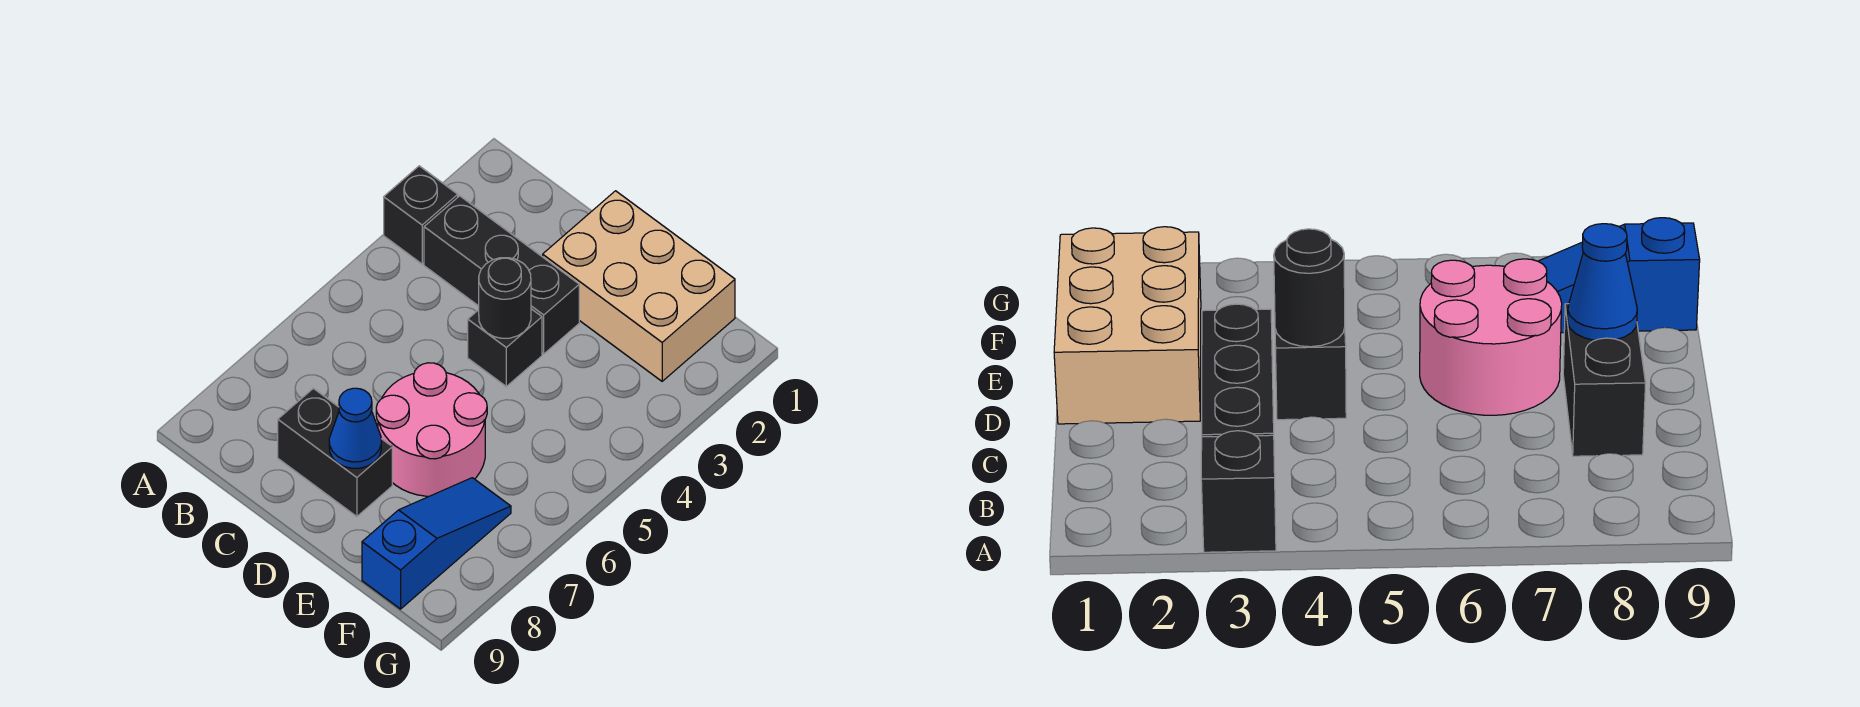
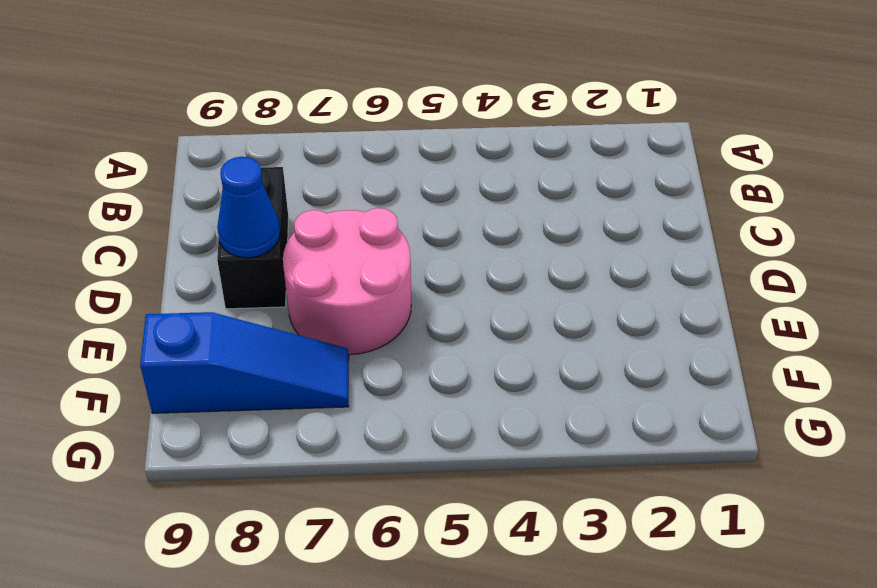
none -> black 1x1 brick [384,166,458,264]
none -> black 1x3 brick [424,196,579,354]

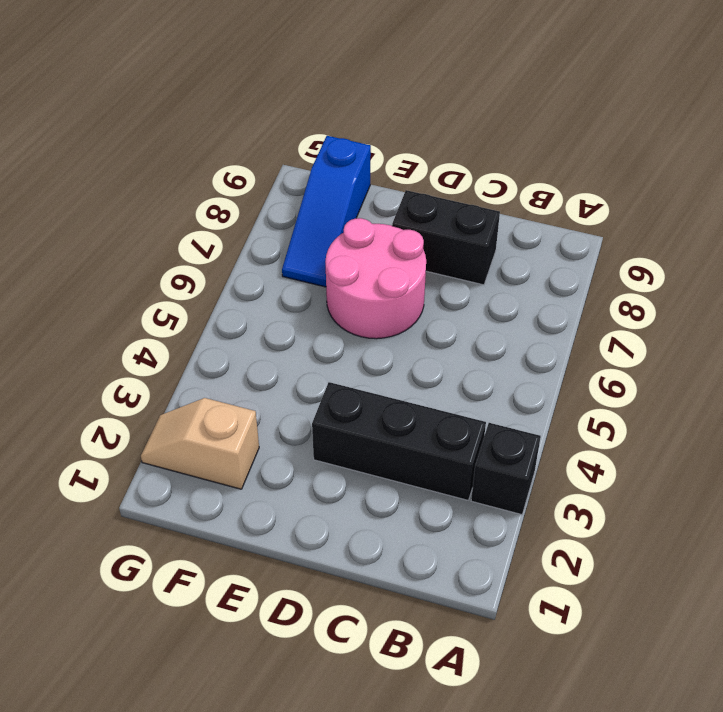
tan 1x2 slope [141,398,259,489] -> tan 2x3 brick [543,191,735,381]
none -> black 1x1 brick [468,309,542,386]
none -> black 1x1 round brick [479,258,531,338]

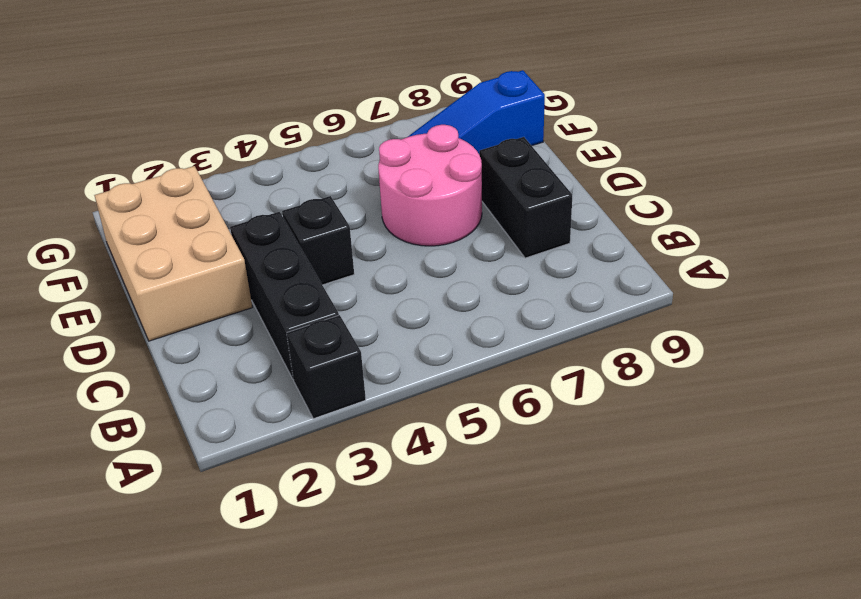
none -> black 1x1 round brick [479,258,531,338]
none -> blue 1x1 cone [329,388,381,468]

